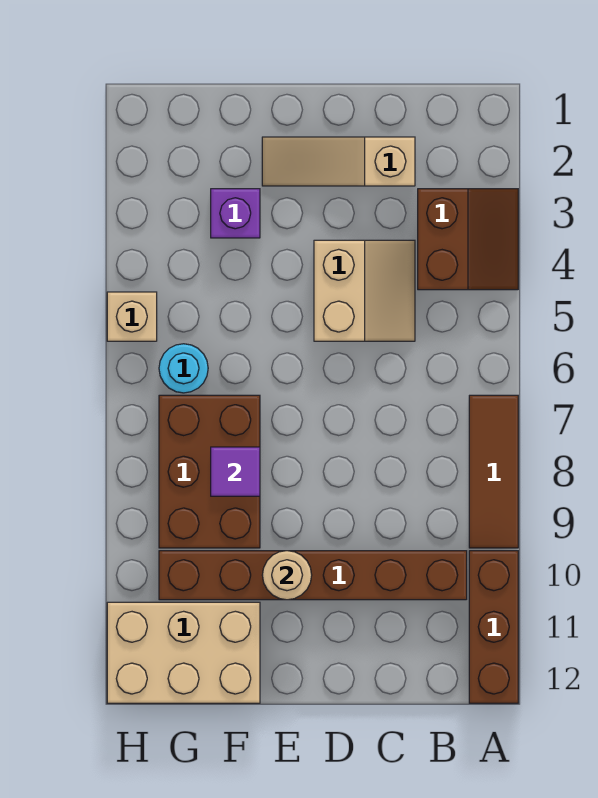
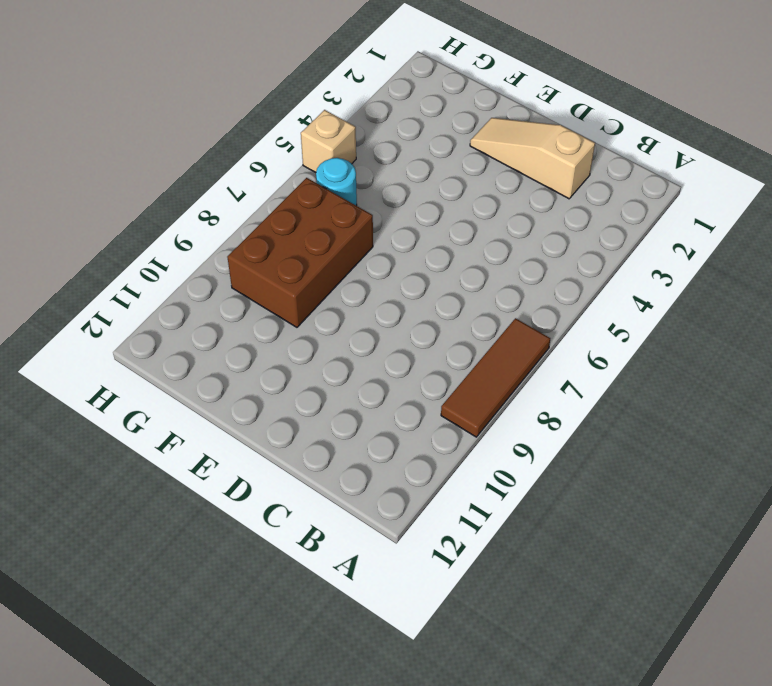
none -> brown 2x2 slope [418,189,518,290]
none -> brown 1x3 brick [469,551,518,703]
none -> brown 1x6 brick [159,551,467,600]

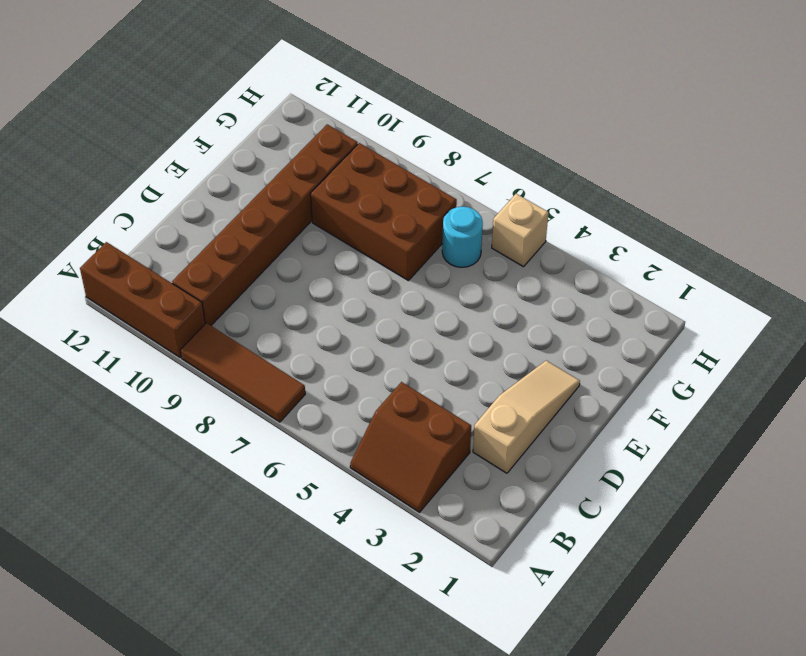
none -> tan 2x2 slope [314,240,415,341]
none -> purple 1x1 brick [211,189,260,238]
none -> tan 2x3 brick [107,602,260,703]

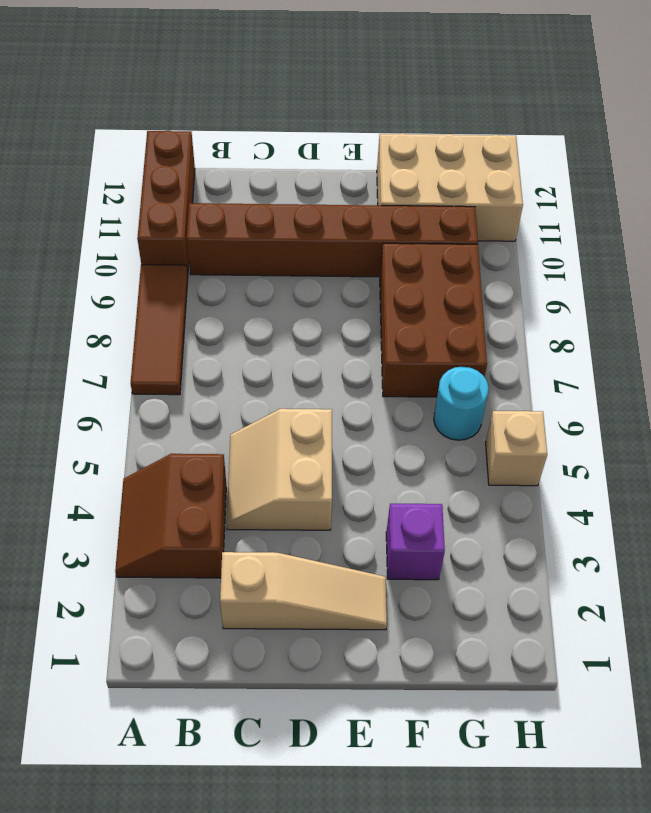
none -> tan 1x1 round brick [262,551,312,600]
none -> purple 1x1 tile [211,447,260,496]

